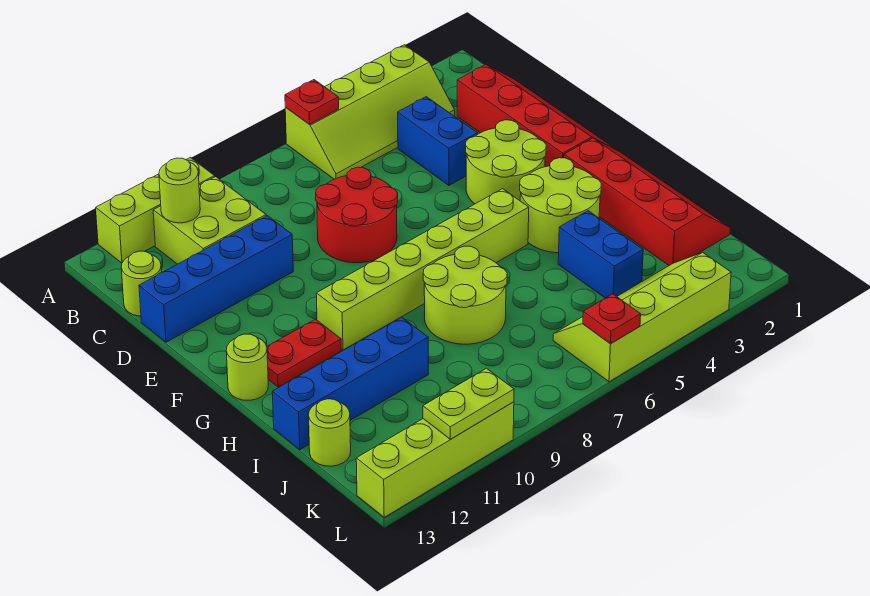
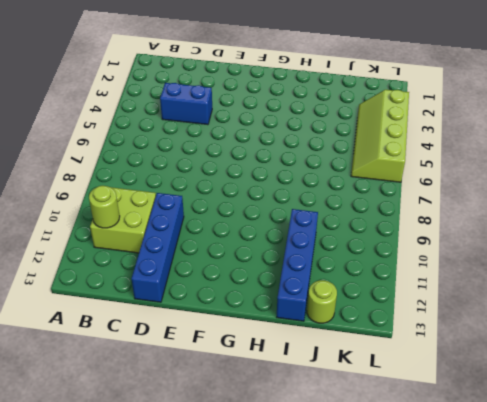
none -> lime 2x4 slope [285,45,455,179]
none -> lime 1x3 brick [96,157,215,263]
none -> red 2x4 slope [457,65,617,167]

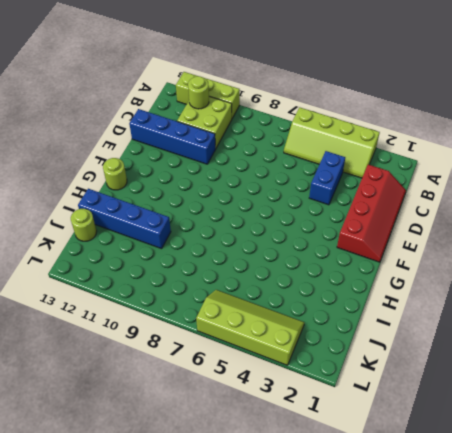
none -> lime 1x1 round brick [121,251,162,316]
none -> red 2x2 round brick [316,167,398,263]
none -> lime 2x2 round brick [465,120,546,204]

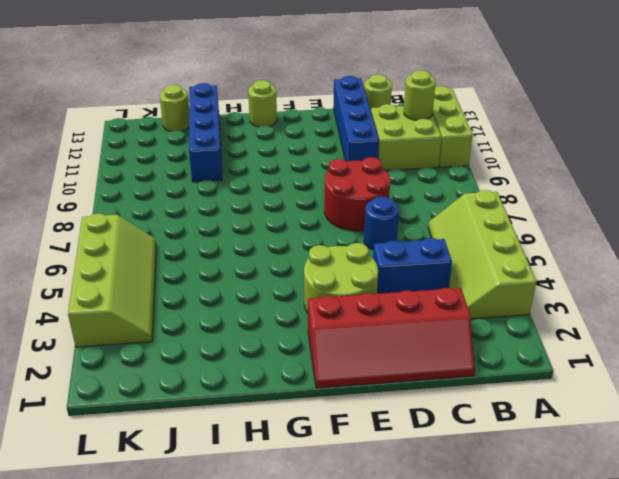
blue 1x1 round brick [364,196,399,250] -> none
none -> red 2x4 slope [564,138,730,265]
none -> lime 2x2 round brick [520,158,601,253]
none -> lime 1x6 brick [316,189,529,350]

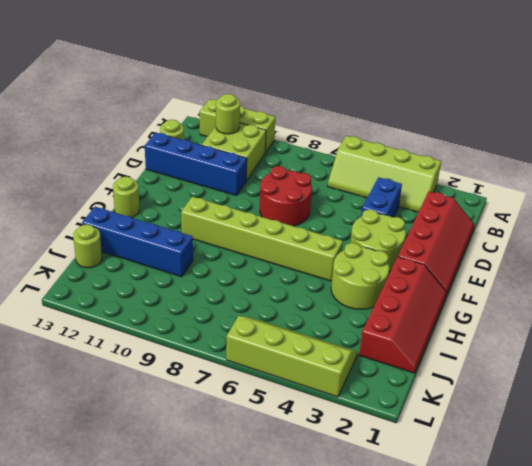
none -> red 1x2 plate [267,319,341,387]
none -> lime 2x2 round brick [423,246,507,344]
none -> blue 1x2 brick [558,211,643,298]

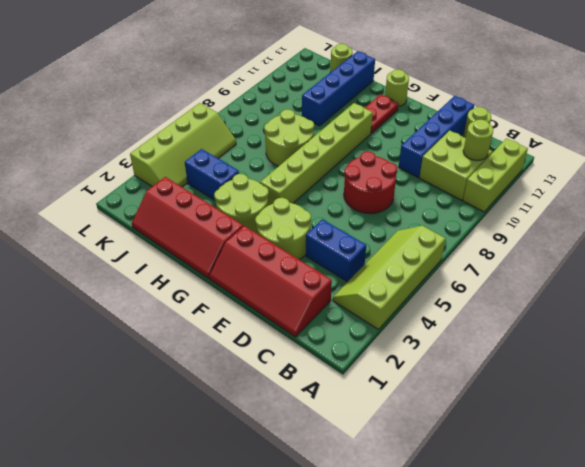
none -> lime 1x4 brick [356,402,514,517]
none -> red 1x1 plate [285,80,339,124]
none -> red 1x1 plate [583,294,641,344]

